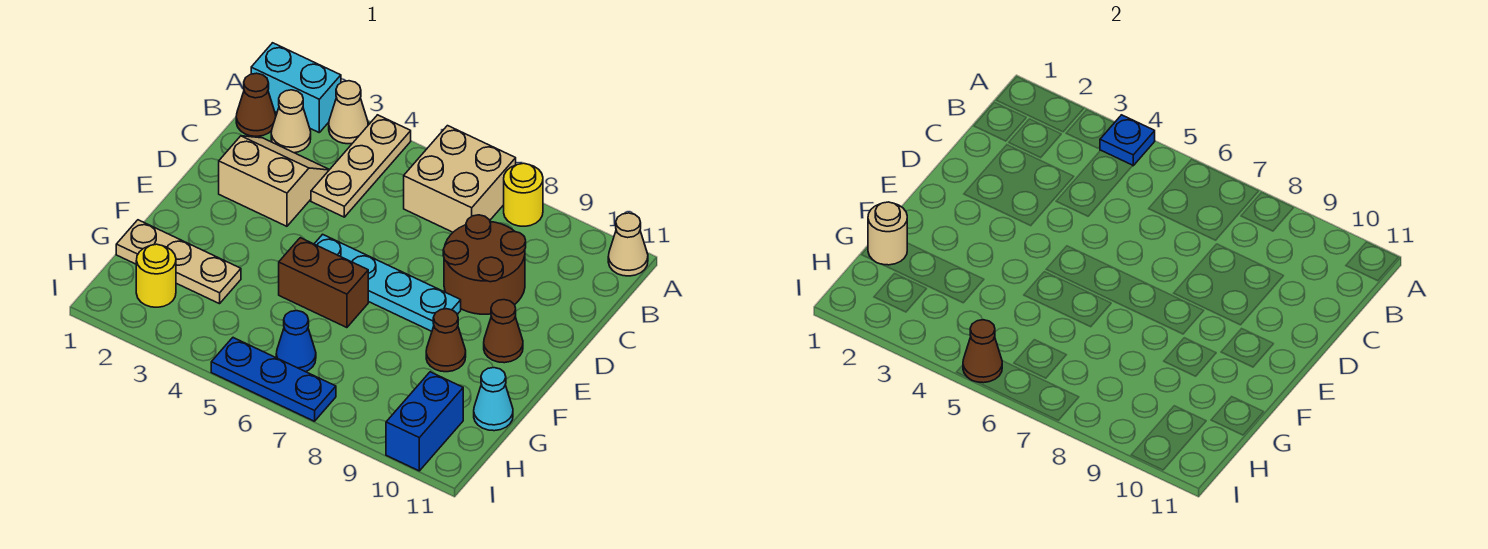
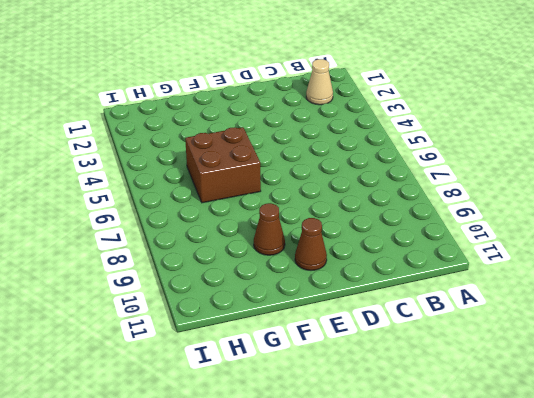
brown 2x2 brick [185,127,261,203] -> brown 1x2 brick [279,238,368,328]
none -> cyan 1x2 brick [251,43,341,132]
none -> tan 1x1 cone [329,81,368,144]
none -> tan 1x3 plate [311,115,411,217]

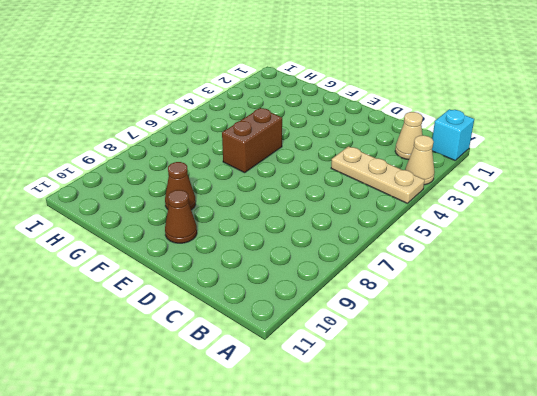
cyan 1x1 brick [432,109,474,160] -> cyan 1x2 brick [251,43,341,132]
none -> tan 2x2 brick [404,126,516,232]
none -> yellow 1x1 round brick [504,163,543,226]
none -> tan 1x1 cone [608,213,648,276]

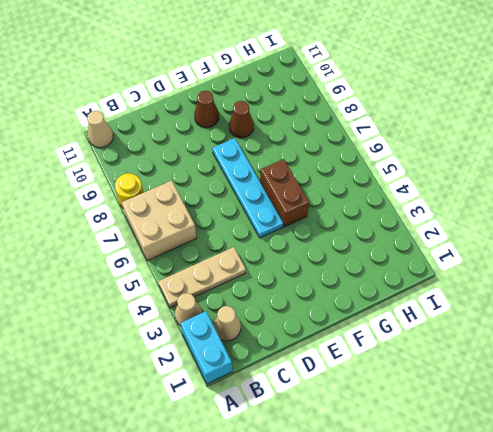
none -> brown 1x1 cone [236,73,276,136]
none -> tan 2x2 slope [219,136,329,226]
none -> brown 2x2 round brick [443,215,526,314]

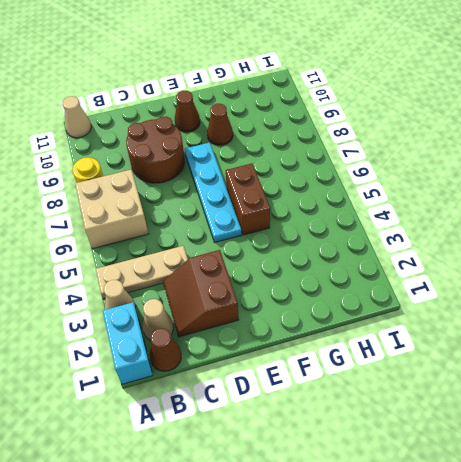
brown 2x2 slope [163,250,239,337] -> tan 2x2 slope [219,136,329,226]
none -> tan 1x3 plate [116,220,241,304]
none -> cyan 1x1 cone [474,368,513,431]
none -> yellow 1x1 round brick [136,244,176,307]

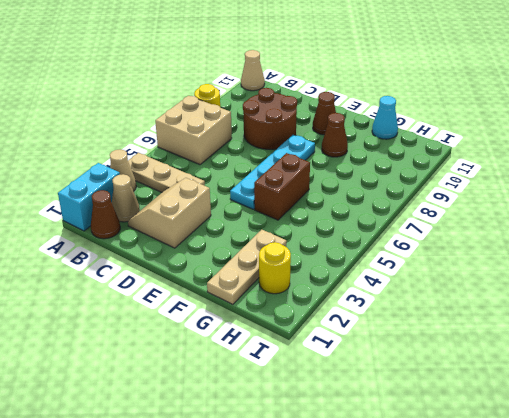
none -> blue 1x1 cone [276,311,316,372]
none -> blue 1x2 brick [386,372,463,471]
none -> blue 1x3 plate [211,338,336,421]

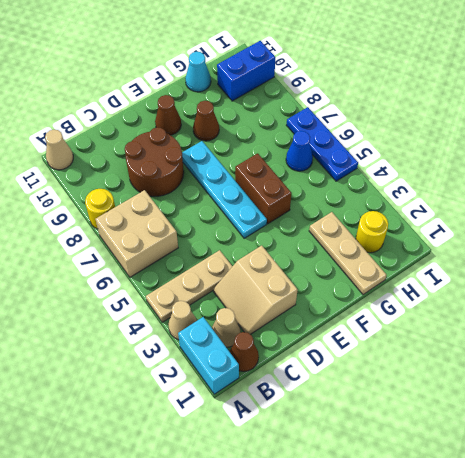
none -> blue 1x1 plate [1100,115,1155,166]
none -> tan 1x1 round brick [868,202,907,265]
none -> brown 1x1 cone [963,320,1002,383]

